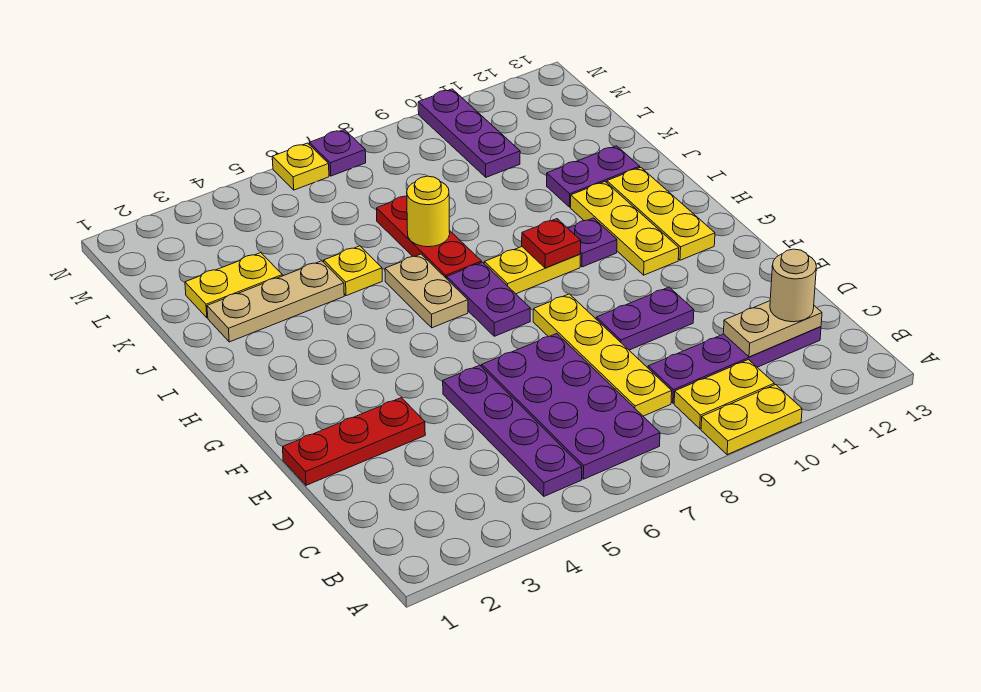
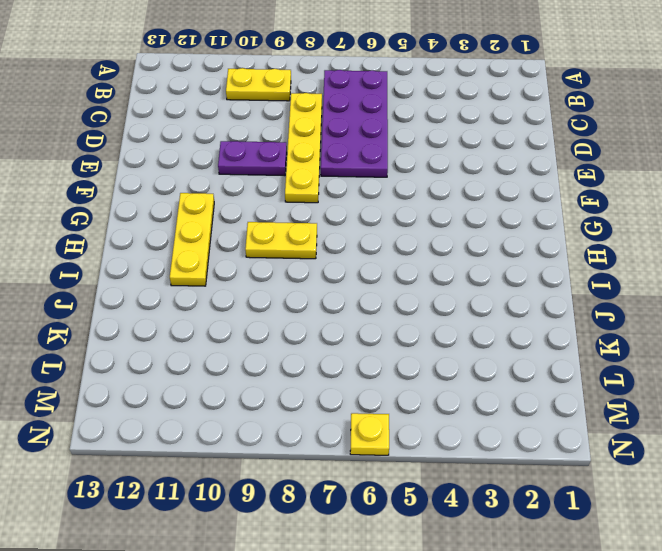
none -> yellow 1x2 plate [701,385,802,455]
none -> purple 1x4 plate [443,365,582,496]
none -> purple 1x4 plate [648,327,821,403]

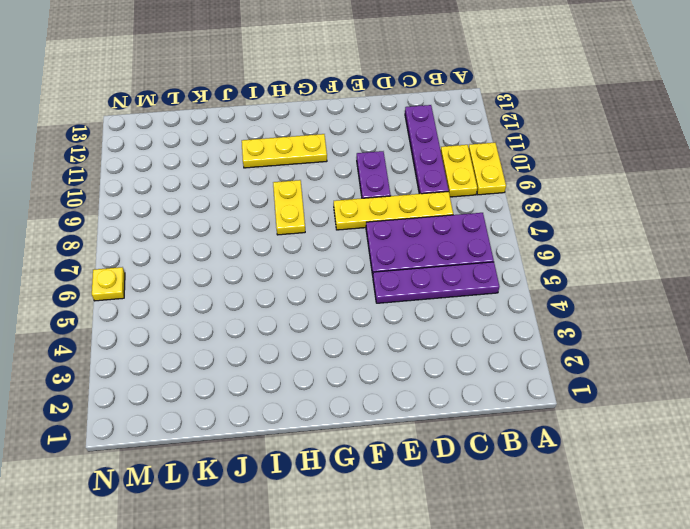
none -> red 1x3 plate [283,398,425,485]
none -> purple 1x2 plate [447,262,530,336]
none -> yellow 1x3 plate [607,167,715,260]

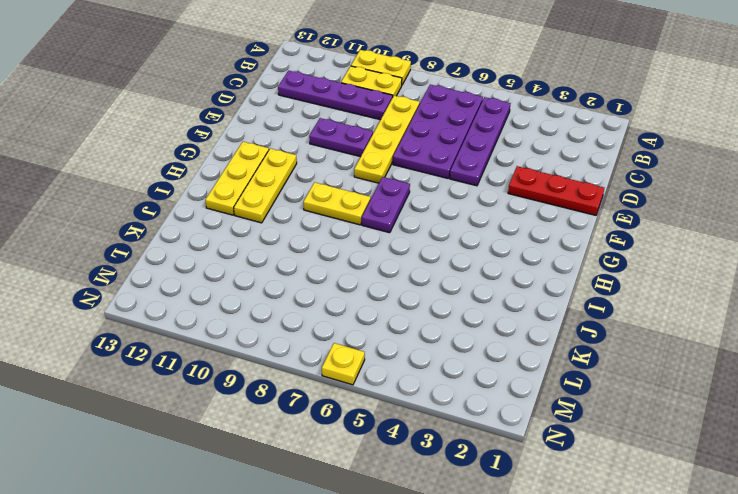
none -> tan 1x2 plate [385,254,468,328]
none -> purple 1x1 plate [568,218,617,267]
none -> red 1x3 plate [377,196,481,279]

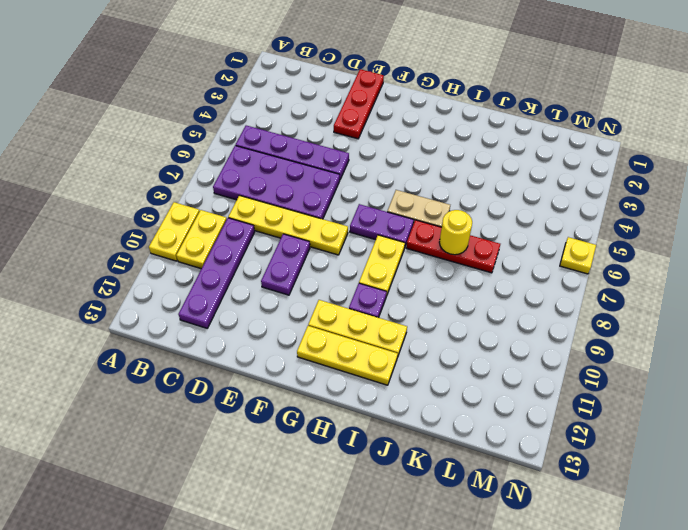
none -> tan 1x3 plate [207,261,344,342]
none -> yellow 1x1 plate [324,246,382,296]
none -> purple 1x2 plate [547,146,640,207]

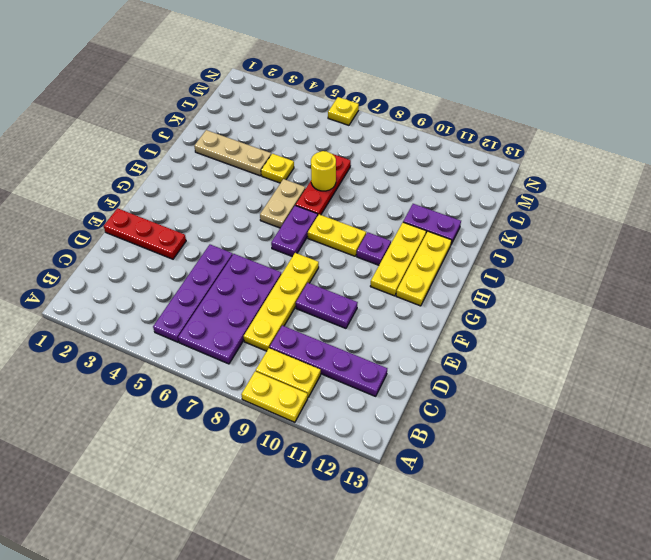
none -> yellow 1x2 plate [185,253,282,318]
none -> purple 1x3 plate [418,89,520,177]
none -> purple 1x1 plate [309,129,366,176]

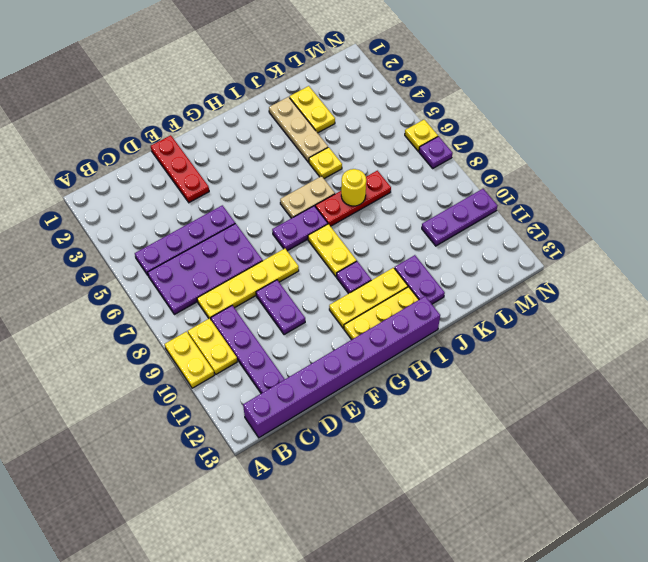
purple 1x8 brick [243,296,440,438] -> none
none -> tan 1x2 plate [723,301,822,357]
none -> red 1x1 plate [522,219,581,268]
none -> tan 1x1 round brick [770,249,816,322]

